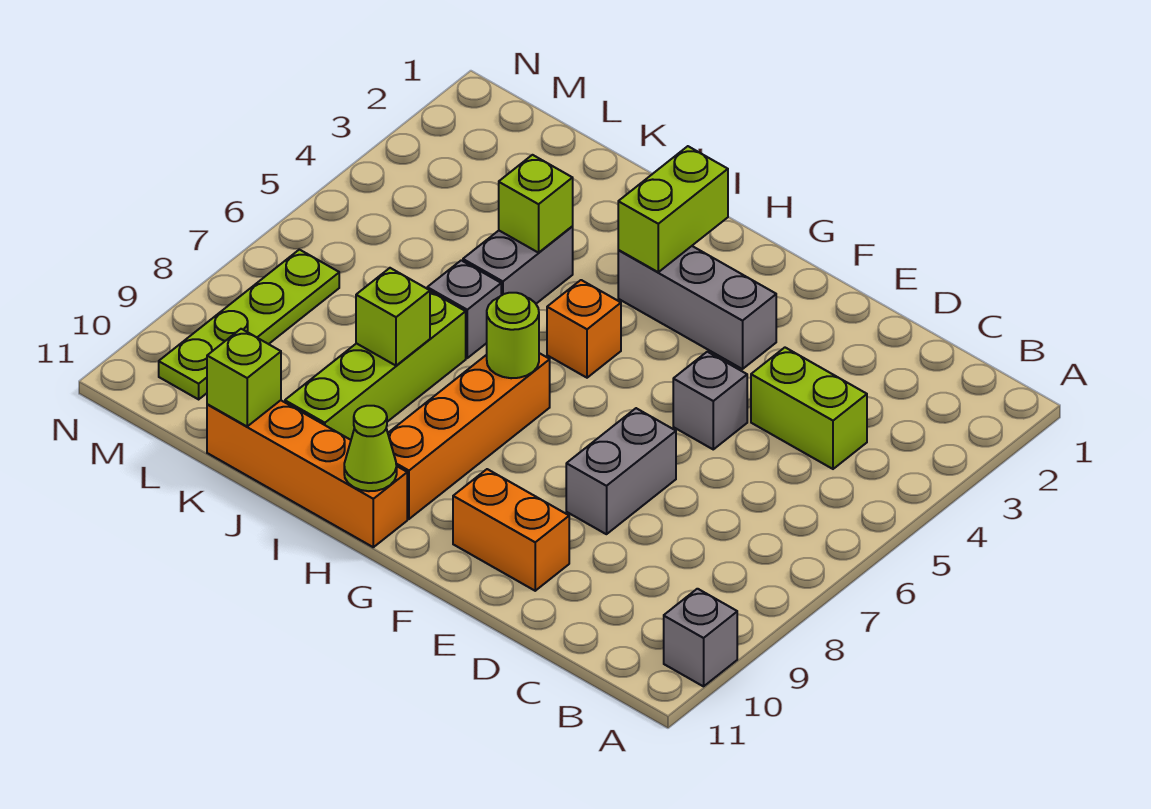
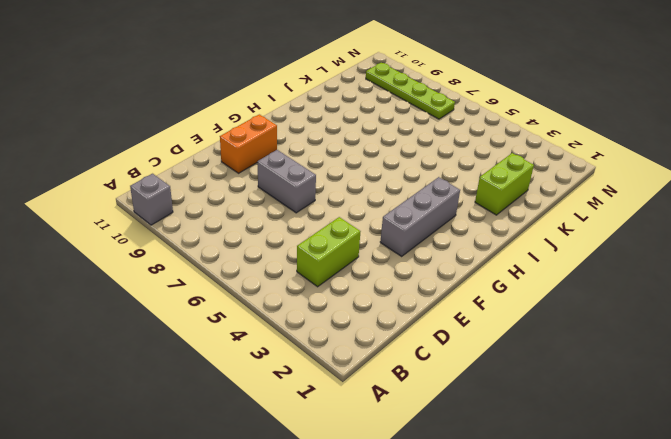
lime 1x2 brick [475,153,534,215] -> lime 1x2 brick turned to [618,146,728,272]
none -> grey 1x1 brick [673,352,747,449]
none -> orange 1x1 brick [547,280,621,378]
none -> orange 1x4 brick [388,353,550,519]

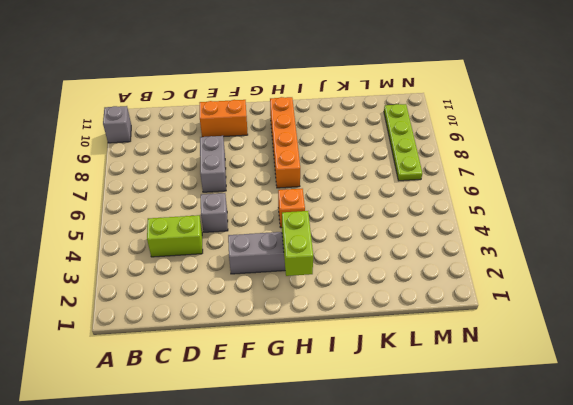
none -> orange 1x4 brick [207,400,407,547]
none -> grey 1x2 brick [463,227,573,304]
none -> grey 1x1 brick [427,260,501,358]

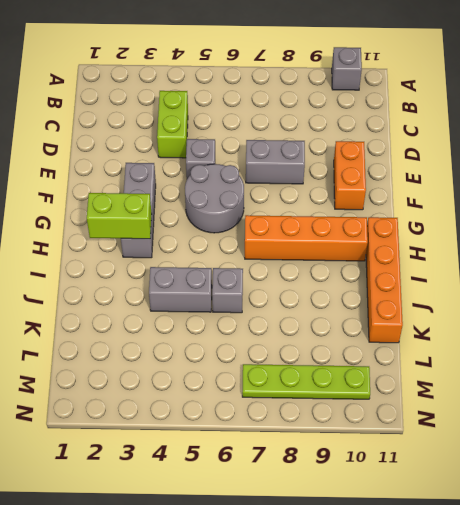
grey 2x2 round brick [185,164,244,233] -> none
none -> orange 1x1 brick [547,280,621,378]
none -> lime 1x4 brick [285,291,466,440]
none -> lime 1x1 round brick [487,293,539,378]

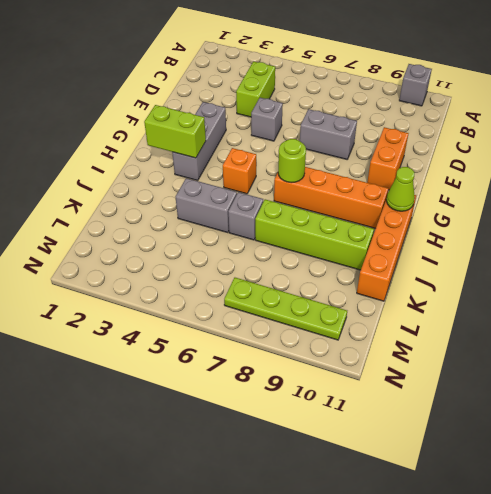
none -> lime 1x1 brick [499,155,573,253]
none -> lime 1x1 brick [356,268,430,366]
none -> lime 1x1 brick [207,329,281,426]

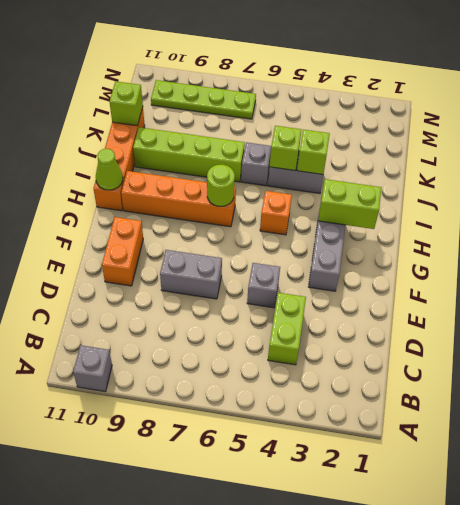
lime 1x1 brick [270,126,301,171] -> lime 1x1 brick moved to [356,268,430,366]

